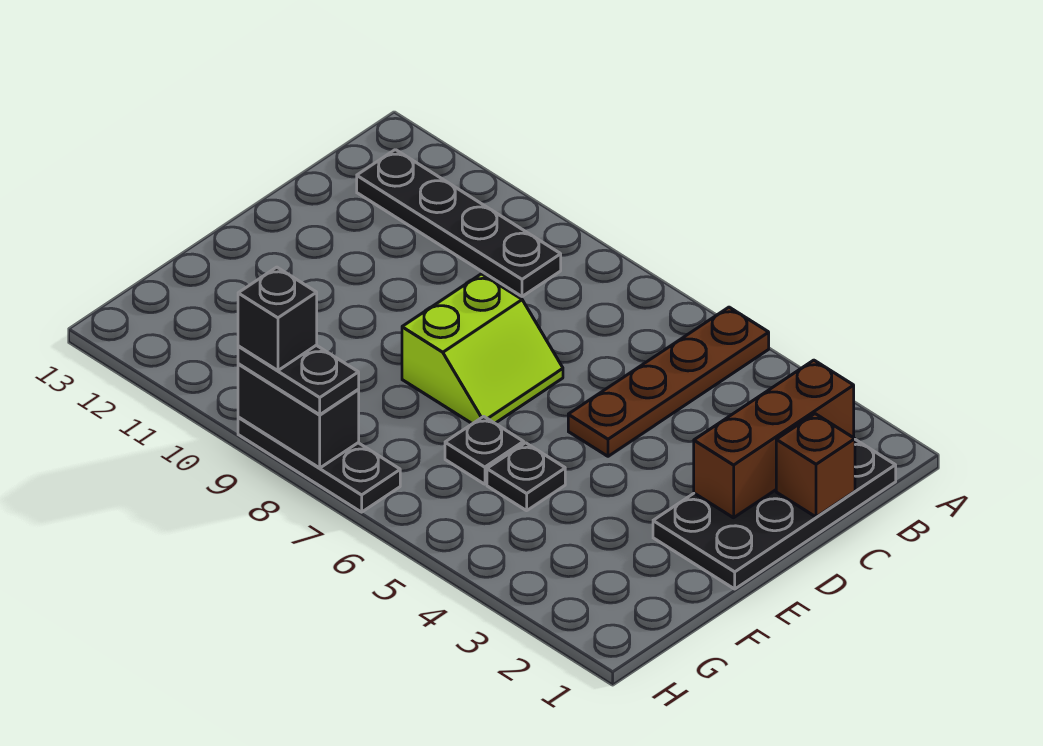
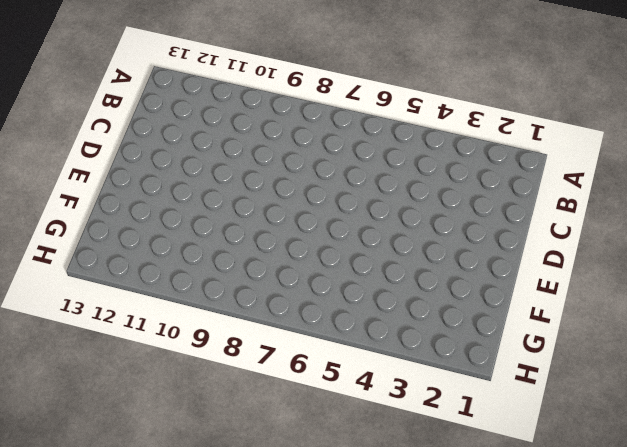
none -> brown 1x4 plate [568,307,769,456]
none -> black 2x4 plate [653,440,896,589]
none -> black 1x4 plate [357,150,561,296]

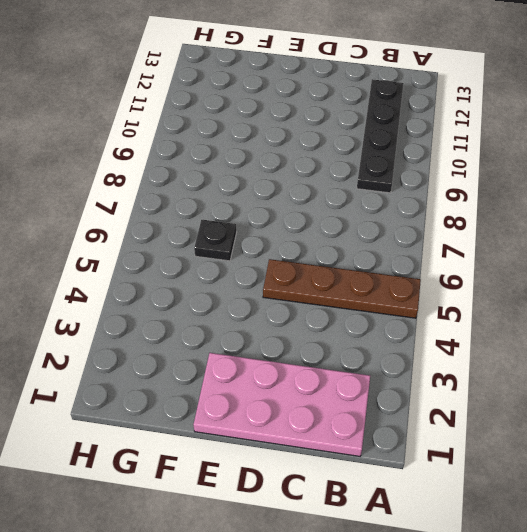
pink 2x4 plate [194,353,370,456] -> black 2x4 plate [653,440,896,589]
none -> lime 2x2 slope [402,274,563,424]
none -> black 1x1 plate [487,443,565,511]
none -> black 1x3 plate [238,417,400,512]

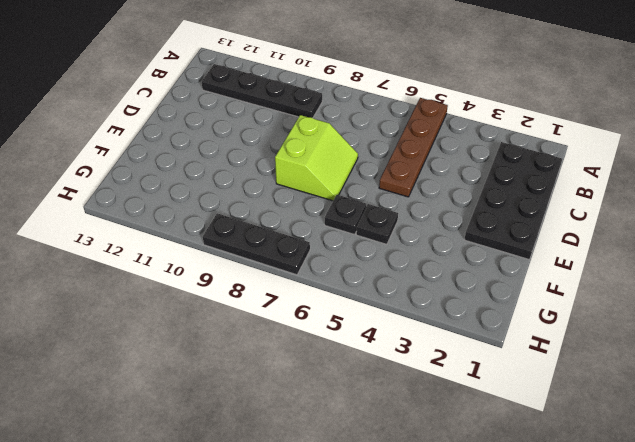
none -> brown 1x3 brick [694,360,854,518]
none -> brown 1x1 brick [776,414,855,517]
none -> black 1x2 brick [238,364,359,468]

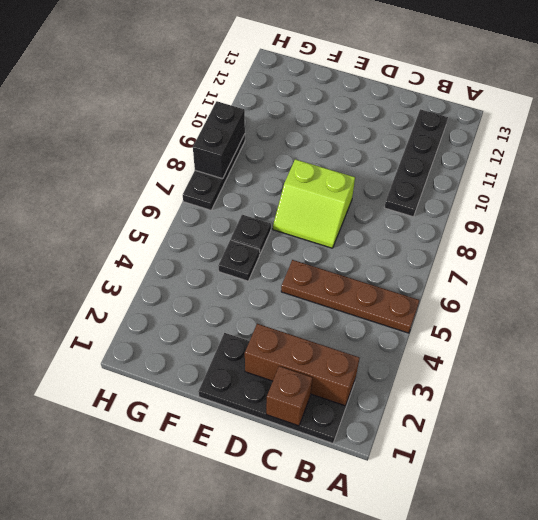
none -> black 1x2 plate [238,345,359,415]
none -> black 1x1 brick [238,267,317,371]

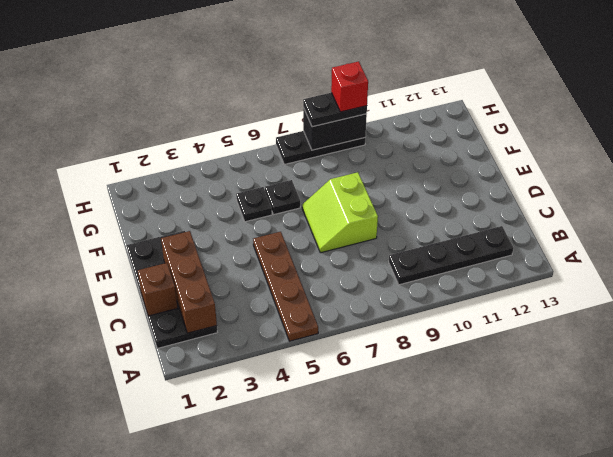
red 1x1 brick [331,61,368,112] -> black 1x1 brick [238,267,317,371]

